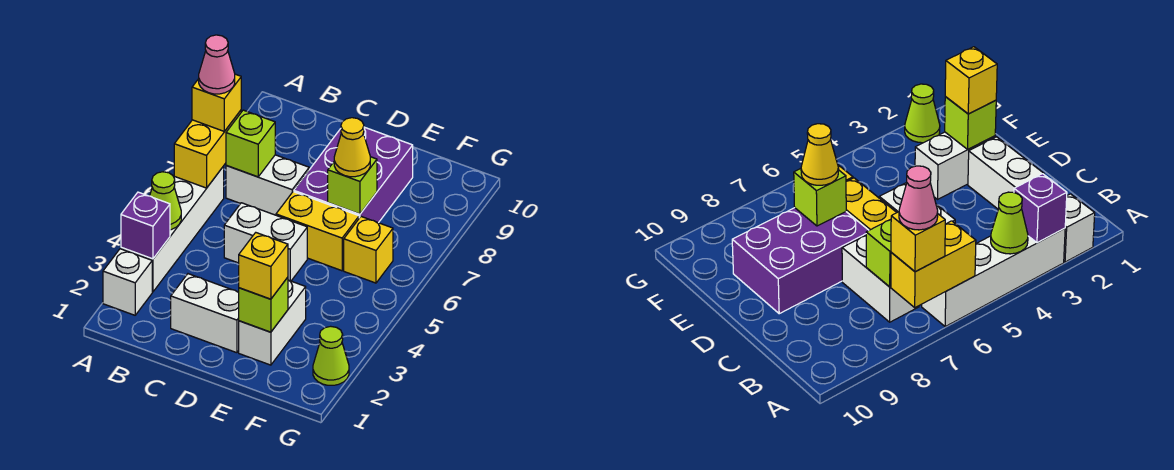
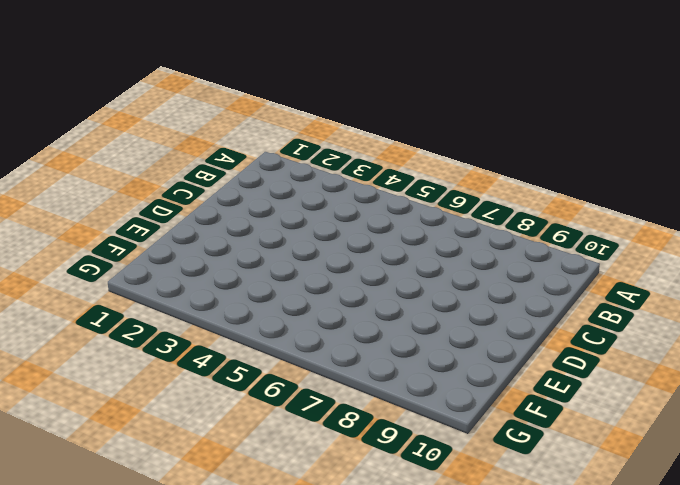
none -> white 1x1 brick [103,249,152,315]
none -> white 1x4 brick [121,166,224,292]
none -> white 1x2 brick [226,155,309,215]

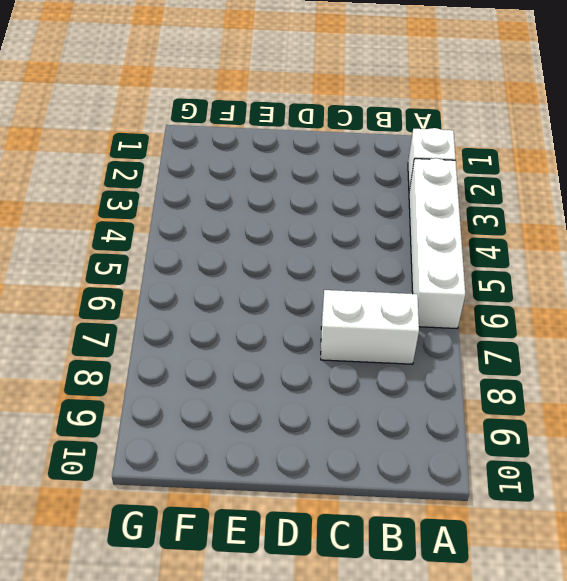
none -> white 1x2 brick [171,274,239,353]
none -> white 1x2 brick [224,203,307,281]
none -> yellow 1x2 brick [276,192,359,271]

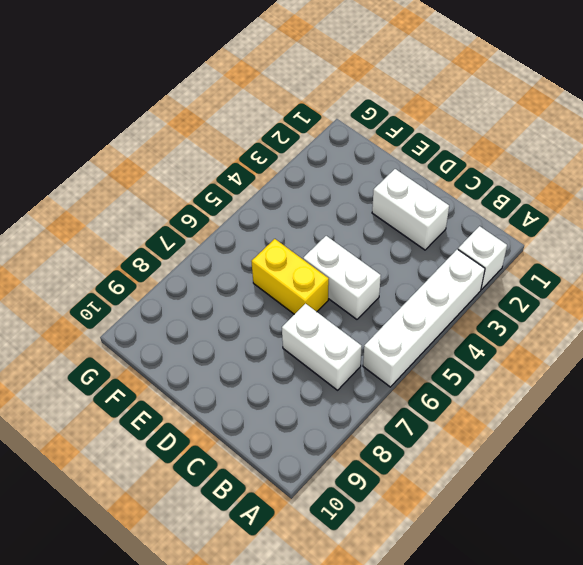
none -> purple 2x3 brick [294,127,413,223]
none -> white 1x2 brick [239,280,306,365]
none -> yellow 1x1 brick [344,217,393,283]

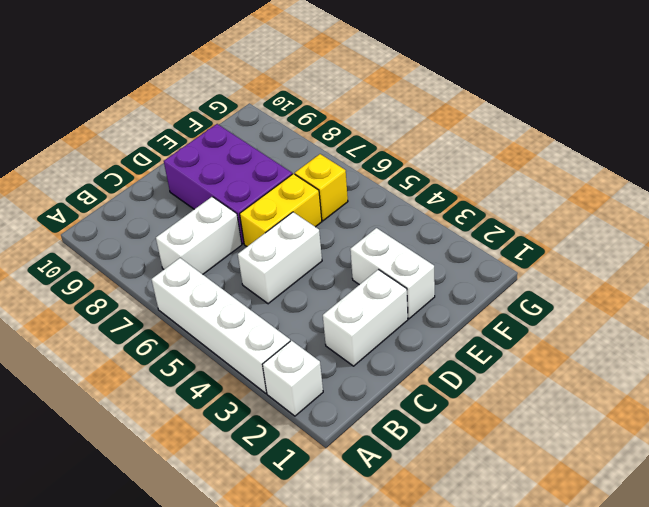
none -> lime 1x1 cone [313,326,349,385]
none -> purple 1x1 brick [121,192,170,259]
none -> lime 1x1 cone [150,172,181,230]

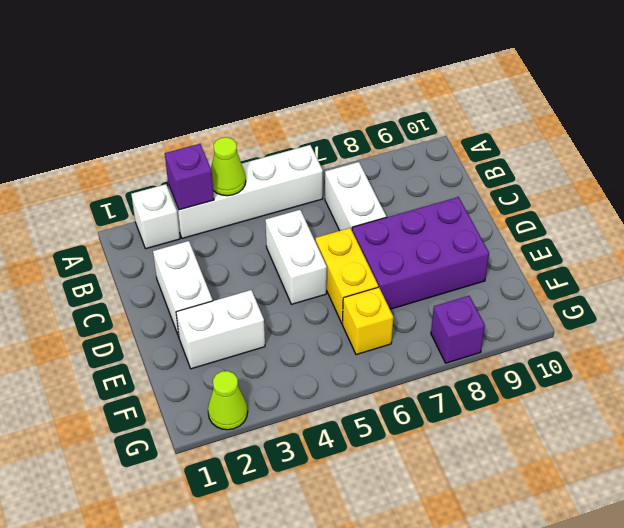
purple 1x1 brick [431,296,485,363] -> none
none -> yellow 1x2 brick [174,110,241,188]
none -> lime 1x1 brick [226,110,275,177]
none -> lime 1x1 brick [239,277,288,332]

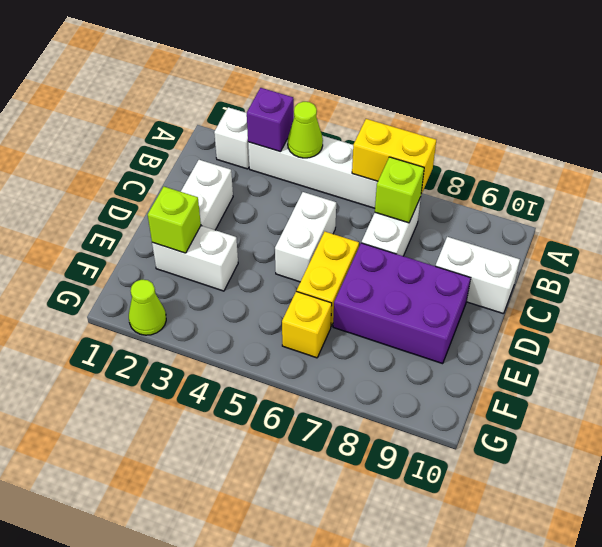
white 1x2 brick [435,237,520,314] -> none
none -> lime 1x1 brick [328,157,377,214]
none -> yellow 1x1 brick [192,74,241,131]
none -> yellow 1x1 brick [239,233,288,299]

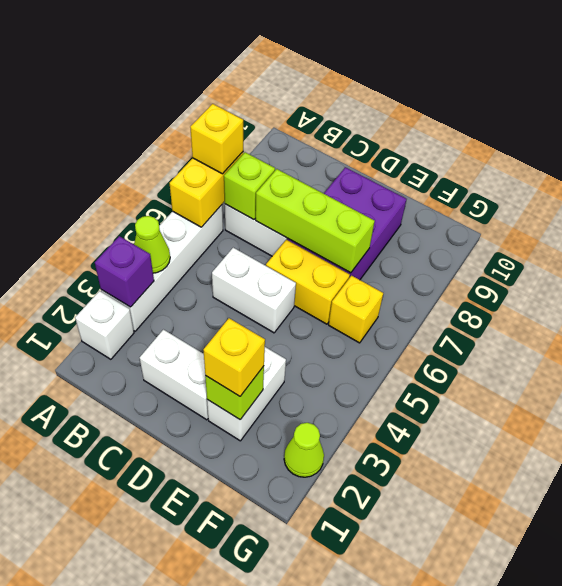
lime 1x3 brick [256,169,375,273] -> lime 1x1 brick [328,157,377,214]
none -> yellow 1x1 cone [334,118,370,177]
none -> pink 1x1 cone [199,35,235,94]

